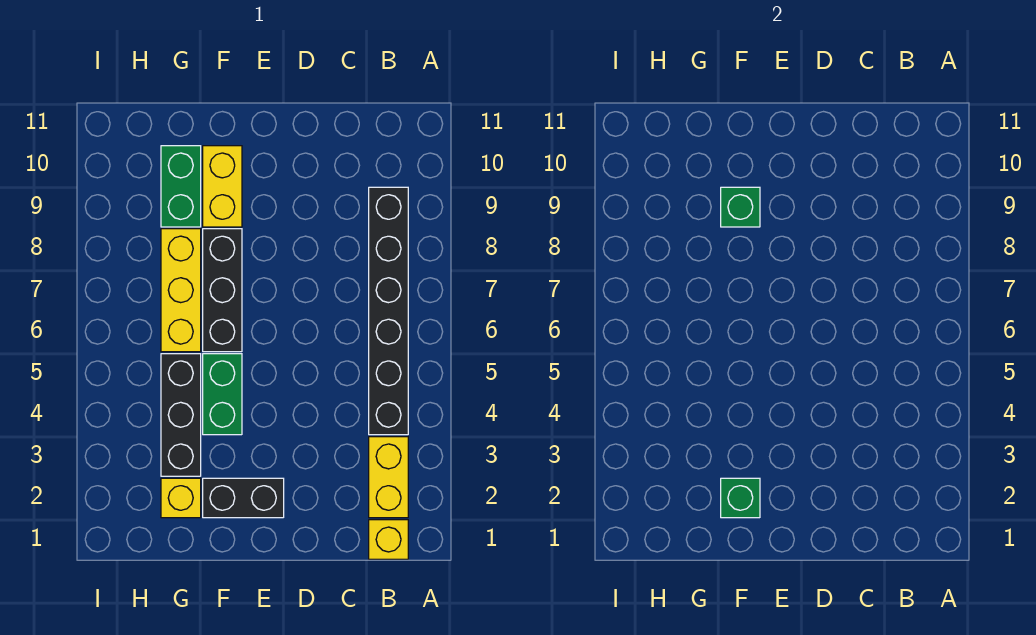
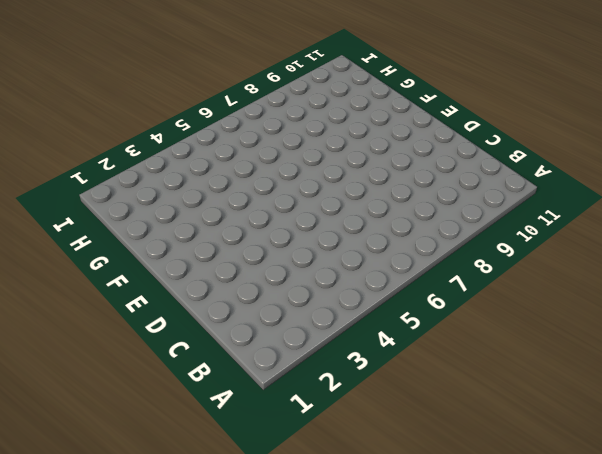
none -> yellow 1x1 brick [369,520,408,559]
none -> yellow 1x2 brick [369,437,408,518]
none -> black 1x6 brick [369,187,408,435]

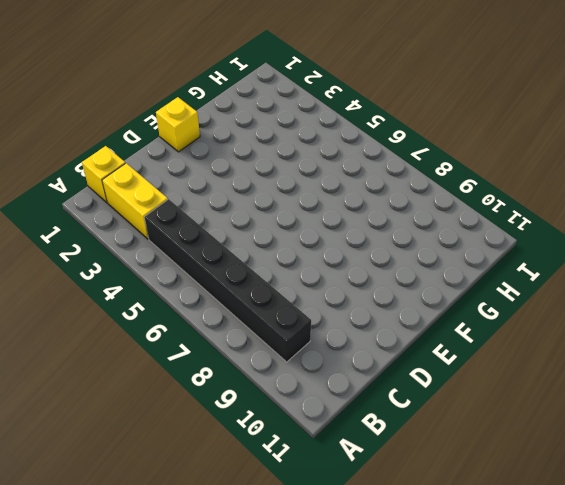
yellow 1x1 brick [156,97,200,152] -> yellow 1x1 brick moved to [161,478,201,518]
none -> black 1x2 brick [203,478,284,518]
none -> green 1x2 brick [203,354,242,435]
none -> black 1x3 brick [203,229,242,352]

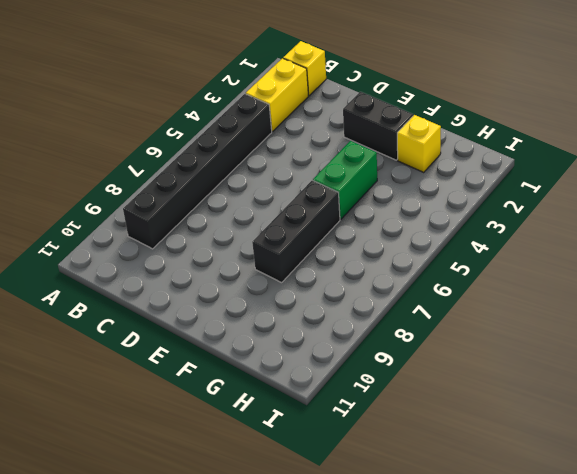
none -> yellow 1x2 brick [203,146,242,227]
none -> black 1x3 brick [161,354,201,476]
none -> yellow 1x3 brick [161,229,201,352]

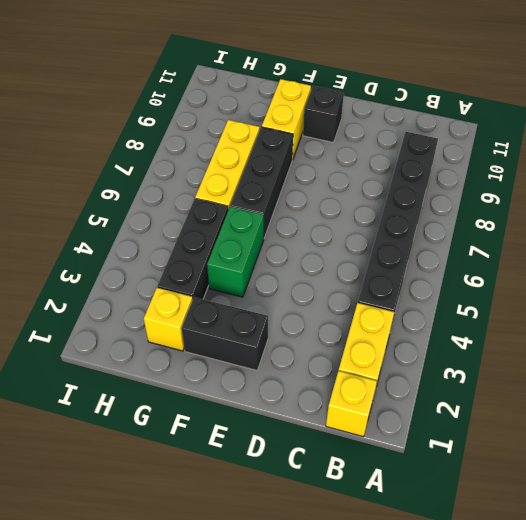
black 1x1 brick [303,86,344,142] -> none
none -> green 1x2 brick [161,146,201,227]
none -> green 1x1 brick [721,478,760,518]
none -> green 1x1 brick [721,187,760,227]

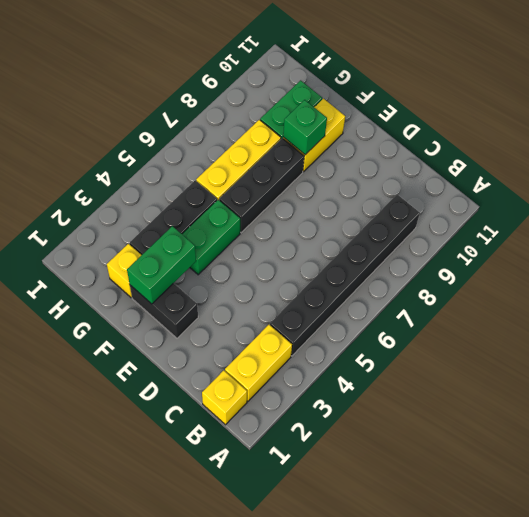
green 1x2 brick [127,226,196,304] -> green 1x1 brick [721,478,760,518]

